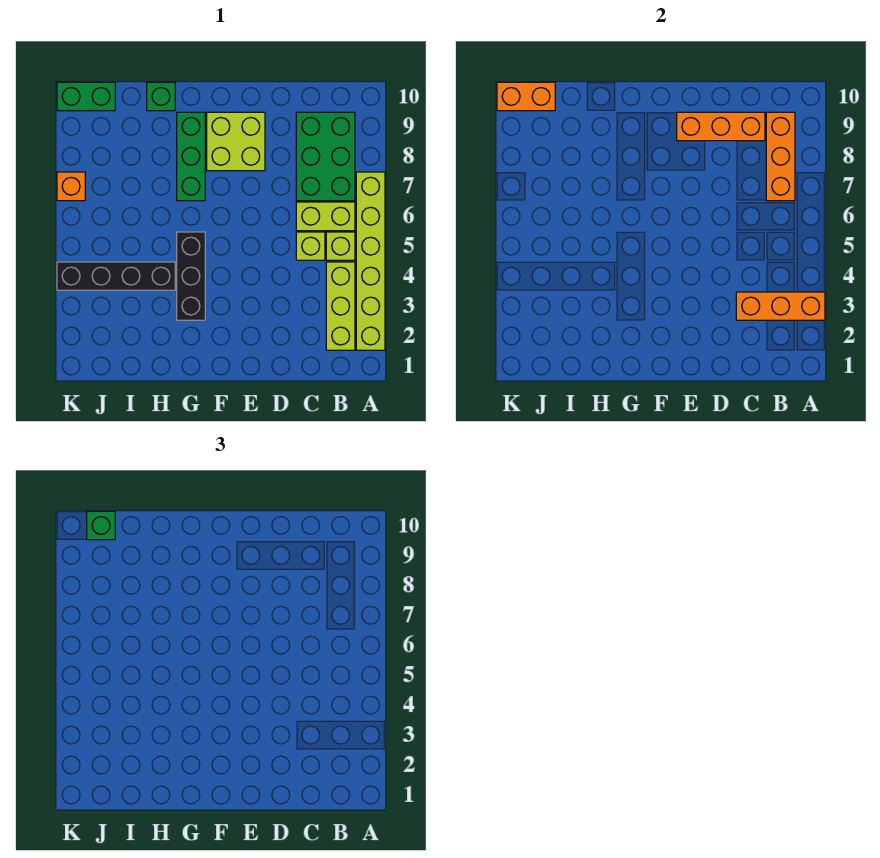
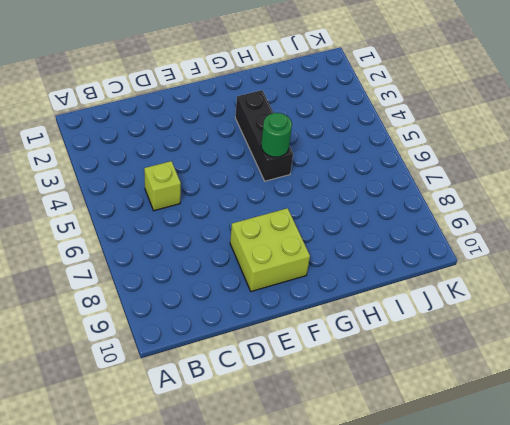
green 1x1 round brick [261,113,292,157] -> none
none -> lime 1x6 brick [356,172,385,350]
none -> lime 1x3 brick [326,262,355,350]
none -> lime 1x1 brick [326,232,355,260]

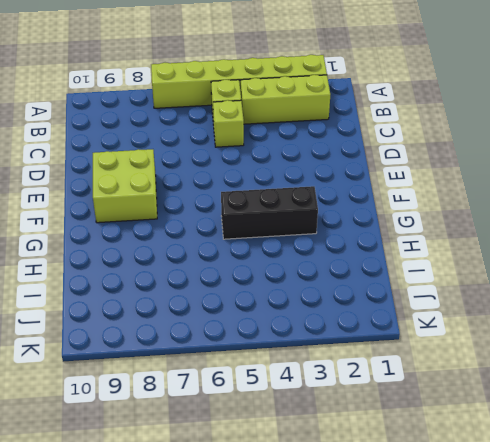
none -> lime 1x2 brick [296,202,355,231]
none -> green 2x3 brick [296,112,355,201]
none -> green 1x3 brick [177,112,205,201]

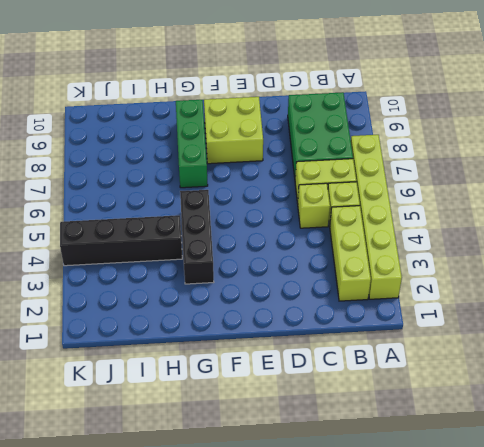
none -> green 1x1 brick [147,82,175,111]
none -> green 1x2 brick [57,82,115,111]
none -> orange 1x1 brick [57,172,85,201]

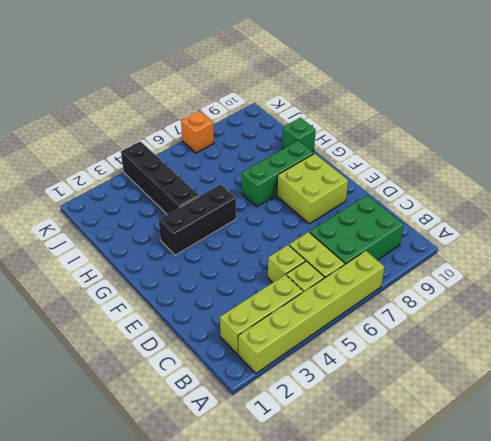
none -> green 1x2 brick [57,82,115,111]
none -> orange 1x3 brick [736,292,825,320]
none -> orange 1x3 brick [766,112,795,201]

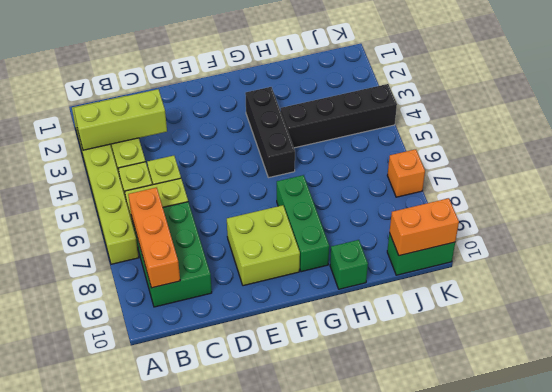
lime 1x3 brick [74,89,167,150] -> orange 1x3 brick [736,292,825,320]
none -> orange 1x3 brick [677,112,765,141]
none -> green 1x1 brick [87,511,115,540]

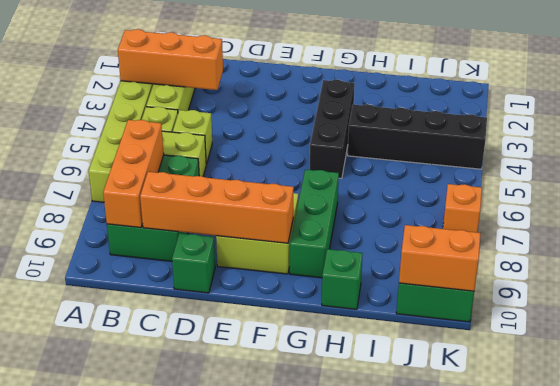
orange 1x4 brick [140,172,294,243] -> orange 1x3 brick [677,112,765,141]
green 1x1 brick [172,233,215,293] -> green 1x1 brick moved to [87,511,115,540]

